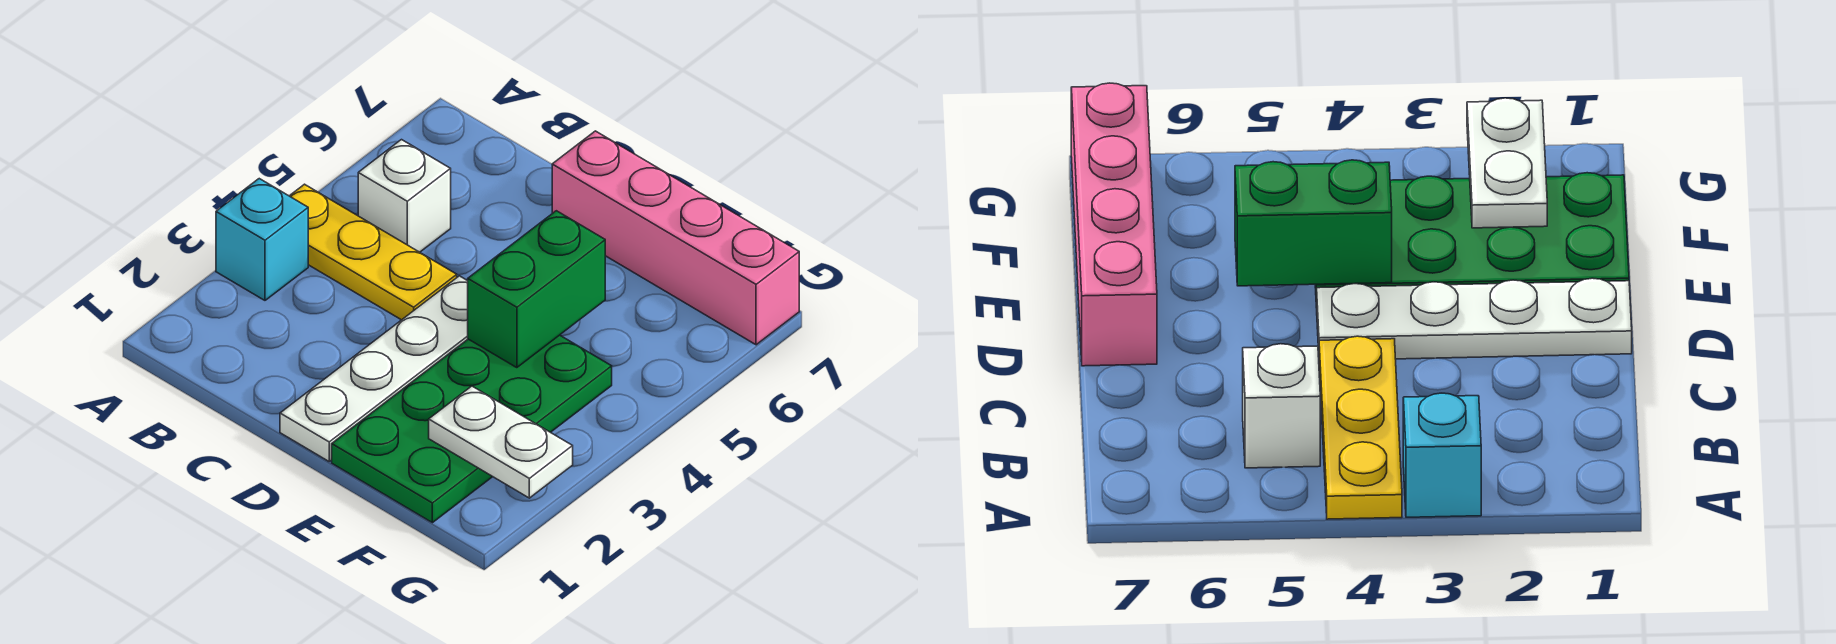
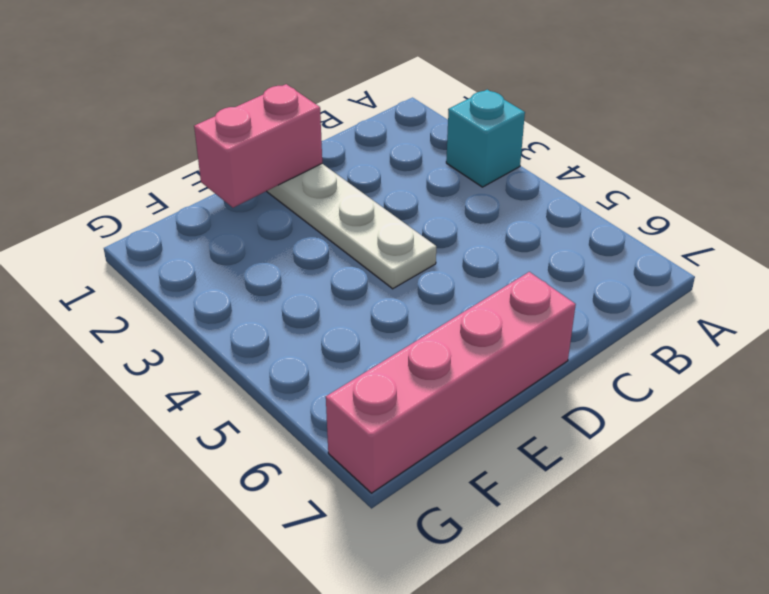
pink 1x2 brick [194,84,322,208] -> none
none -> yellow 1x3 plate [290,184,457,320]
none -> white 1x1 brick [358,140,451,252]

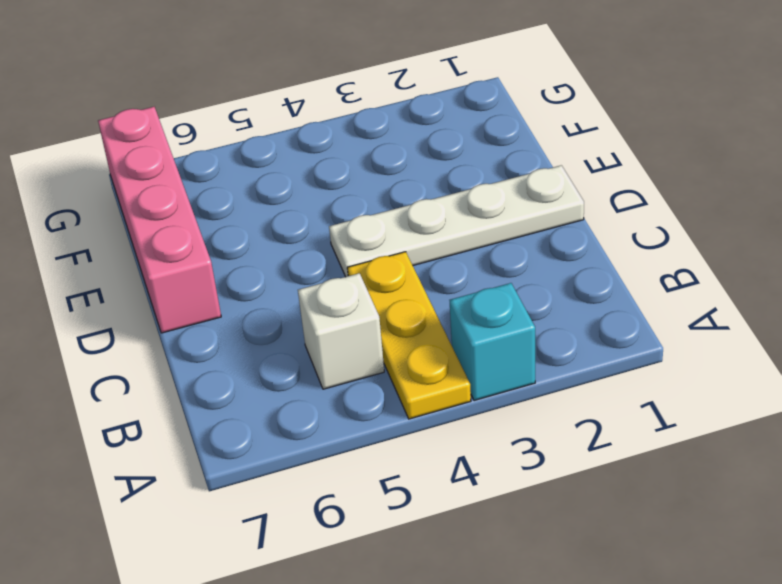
none -> green 2x4 plate [332,335,612,523]
none -> green 1x2 brick [468,211,605,368]

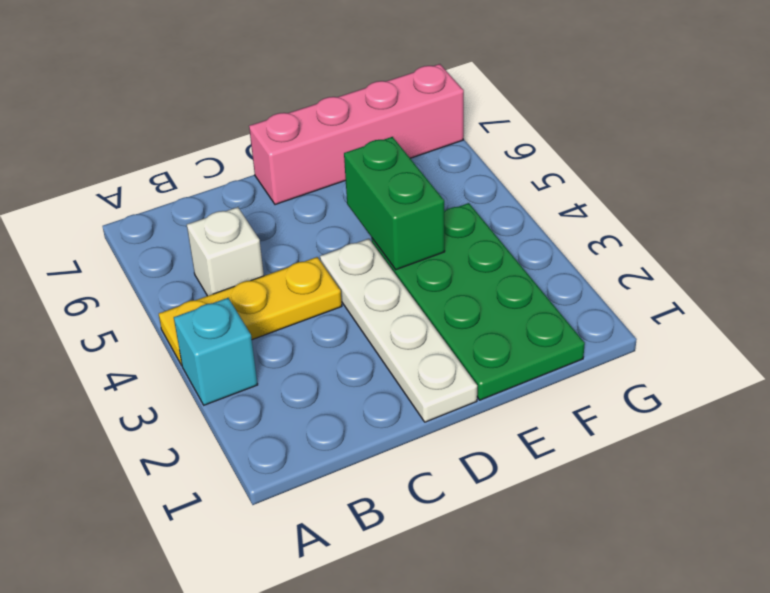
none -> white 1x2 plate [429,386,573,498]

